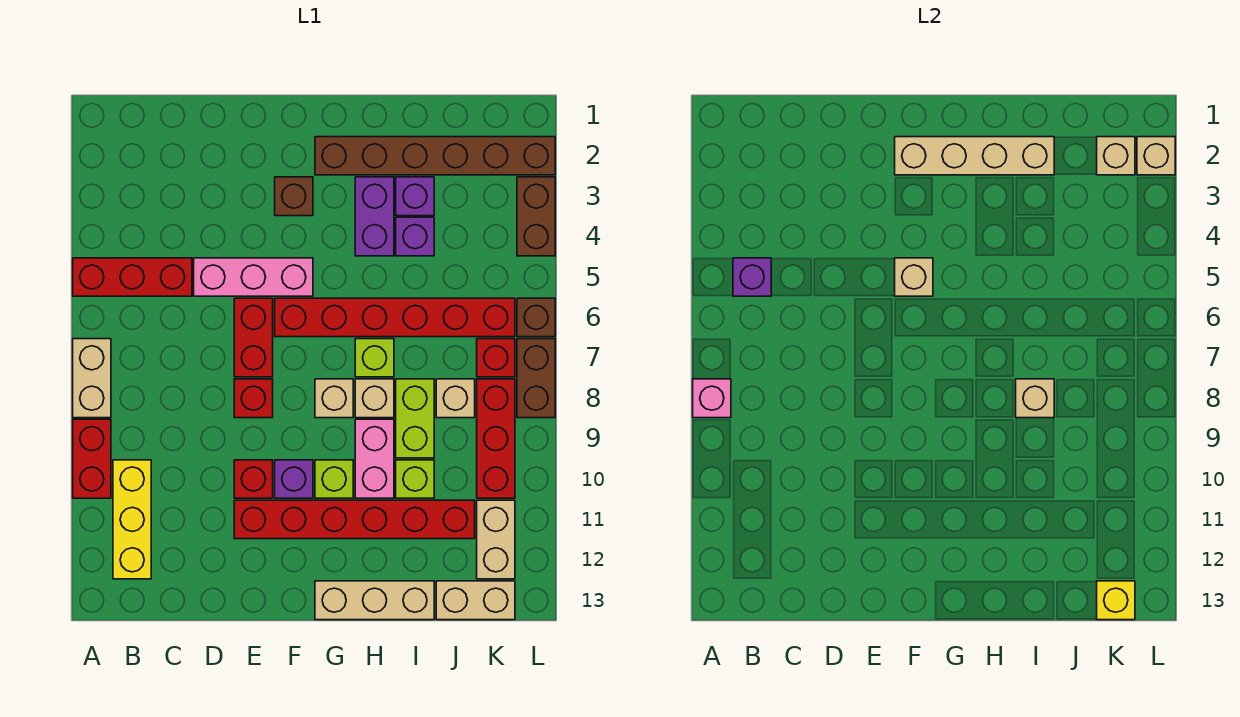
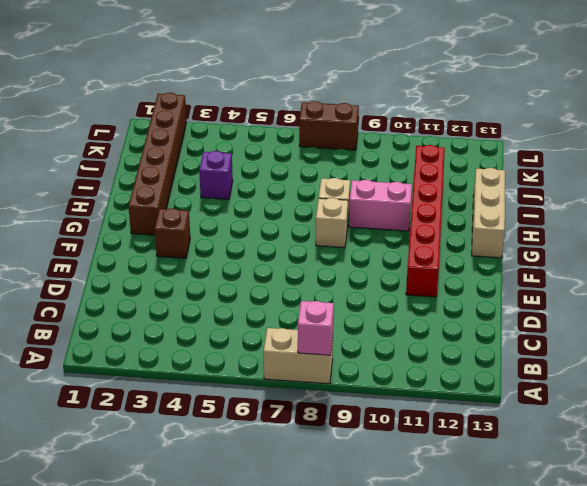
none -> red 1x3 brick [73,258,192,296]
none -> red 1x2 brick [73,419,111,498]
none -> yellow 1x3 brick [113,460,151,579]
none -> pink 1x3 brick [194,258,313,296]

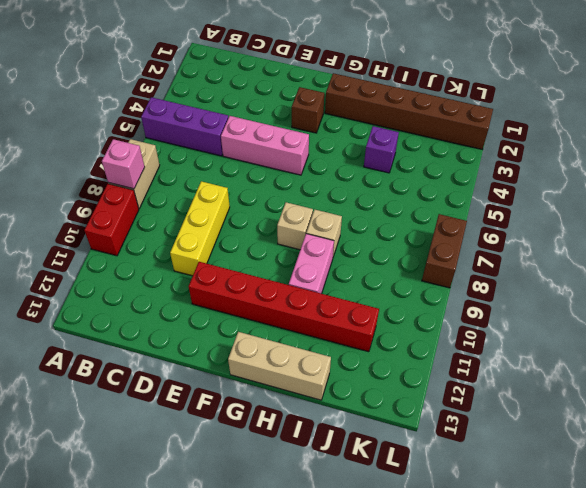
purple 1x3 brick [141,97,228,156] -> red 1x3 brick [73,258,192,296]
yellow 1x3 brick [170,181,230,276] -> yellow 1x3 brick moved to [113,460,151,579]
none -> red 1x2 brick [234,298,273,377]
none -> red 1x1 brick [234,379,273,418]
none -> red 1x1 brick [234,460,273,498]
none -> red 1x6 brick [275,298,515,337]

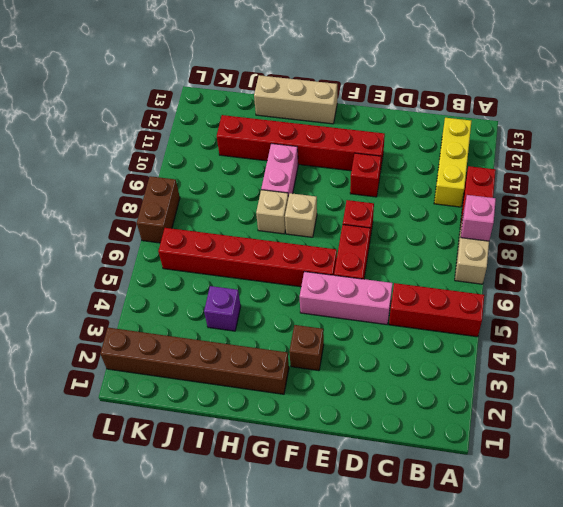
none -> purple 1x1 brick [275,460,313,498]
none -> lime 1x1 brick [315,460,353,498]
none -> purple 1x2 brick [355,177,394,256]
none -> lime 1x1 brick [355,339,394,377]

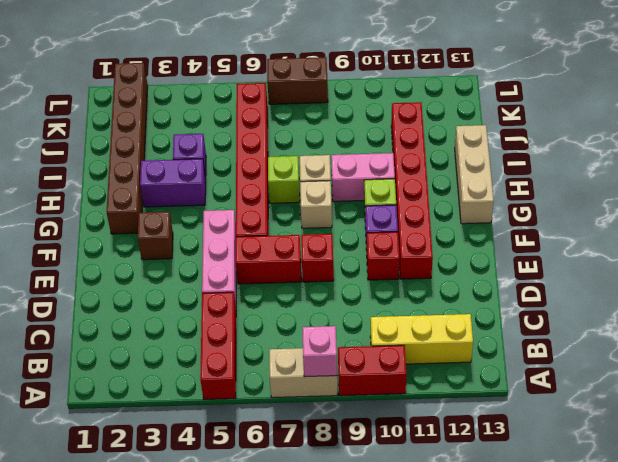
none -> purple 1x1 brick [396,177,434,216]
none -> lime 1x2 brick [396,379,434,458]
none -> lime 1x1 brick [396,460,434,498]
none -> tan 1x1 brick [436,379,475,418]

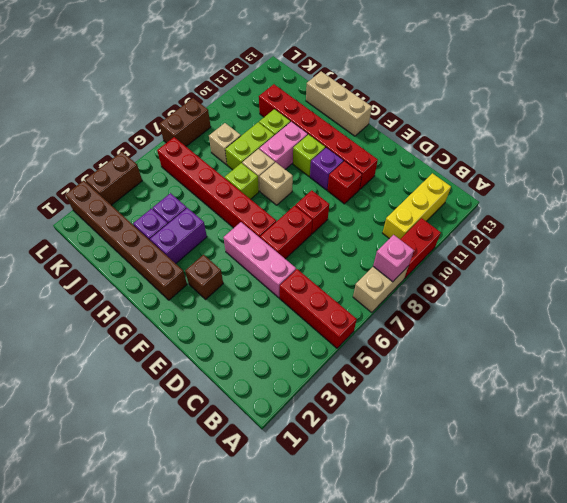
none -> tan 1x2 brick [436,581,515,620]
none -> red 1x1 brick [477,339,515,377]
none -> red 1x3 brick [477,379,515,498]
none -> tan 1x2 brick [477,500,515,579]

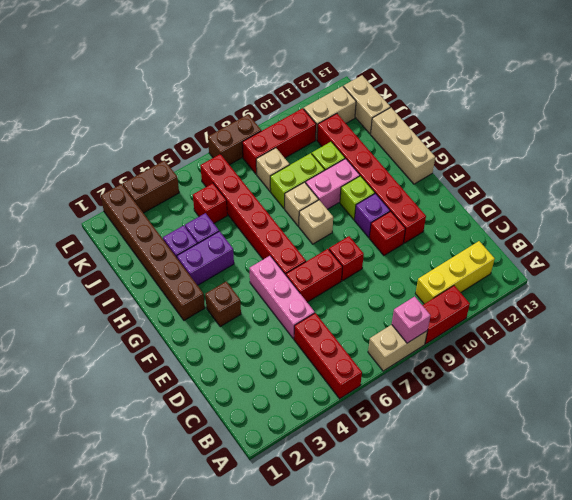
red 1x1 brick [193,183,227,223] -> red 1x1 brick moved to [477,339,515,377]
none -> lime 1x1 brick [355,339,394,377]
none -> brown 1x1 brick [517,298,555,337]
none -> purple 1x1 brick [733,258,771,296]
none -> tan 1x4 brick [895,137,1054,175]

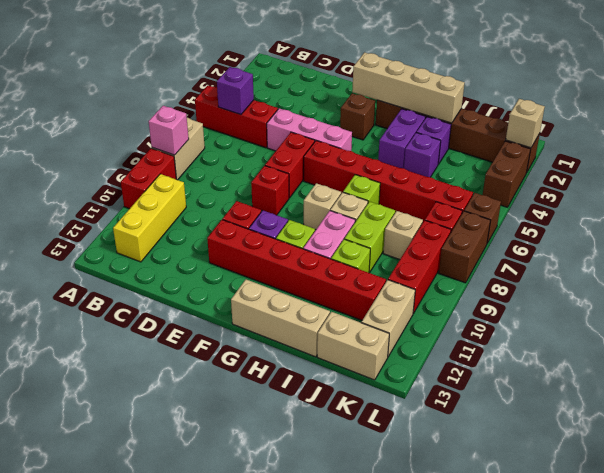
none -> tan 1x1 brick [895,258,933,296]
none -> tan 1x1 brick [1016,379,1054,418]
none -> tan 1x1 brick [1097,137,1135,175]
none -> yellow 1x1 brick [1097,581,1135,620]

